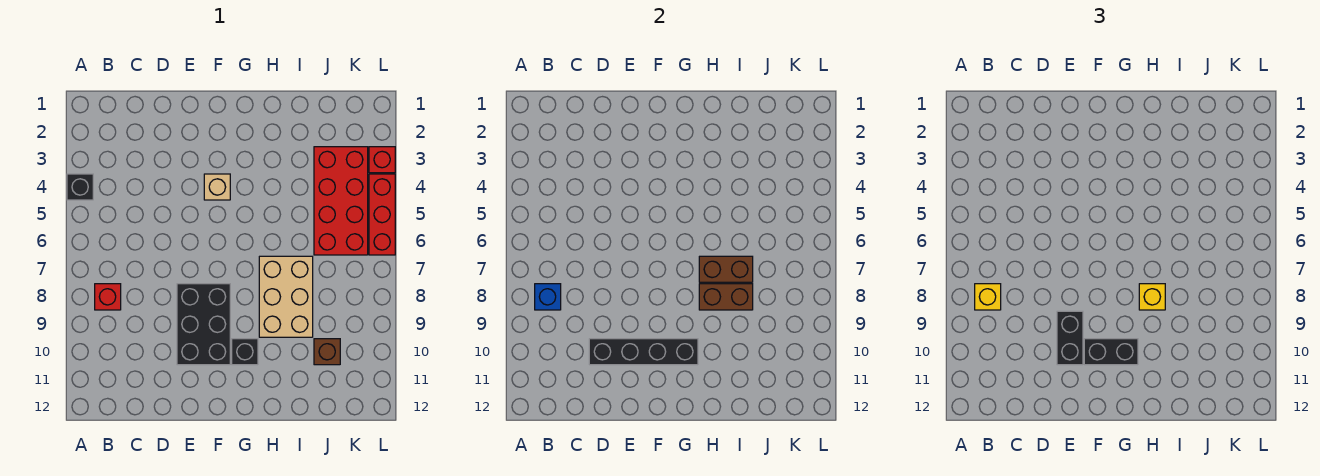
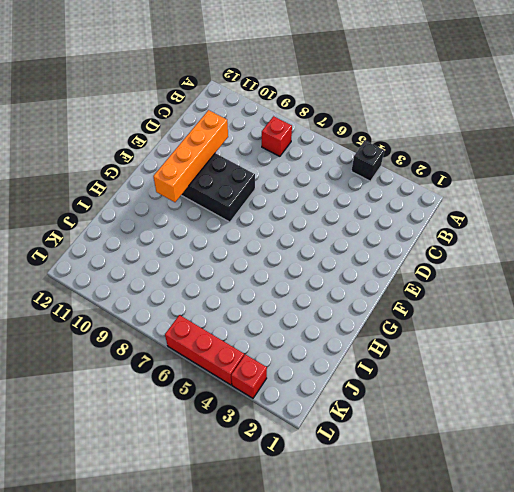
orange 1x4 brick [153,110,228,202] -> black 1x4 brick [589,339,698,365]
none -> tan 1x1 brick [204,174,230,200]
none -> black 1x1 brick [232,339,258,365]
none -> tan 2x3 brick [259,256,313,337]

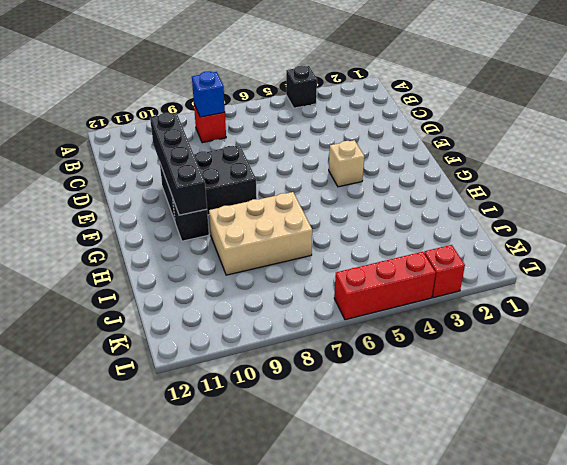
none -> red 2x4 brick [314,147,368,255]
none -> brown 1x1 brick [314,339,340,365]
none -> brown 1x2 brick [699,256,753,282]

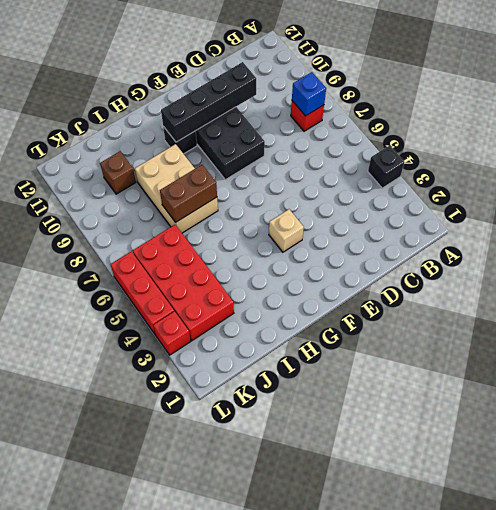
none -> brown 1x2 brick [699,284,753,310]
none -> yellow 1x1 brick [975,284,1001,310]
none -> black 1x2 brick [1057,311,1083,365]

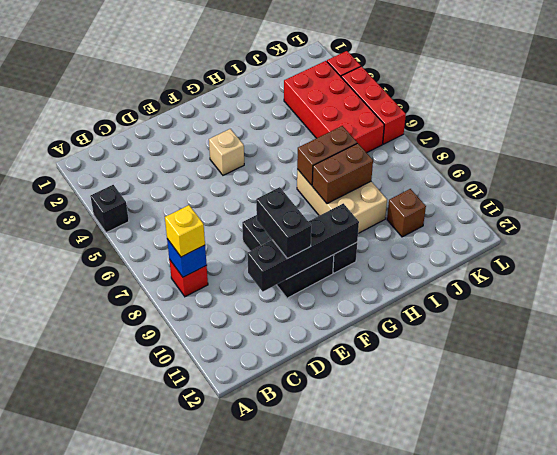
none -> black 1x2 brick [1084,339,1138,365]
none -> yellow 1x1 brick [1139,284,1165,310]

